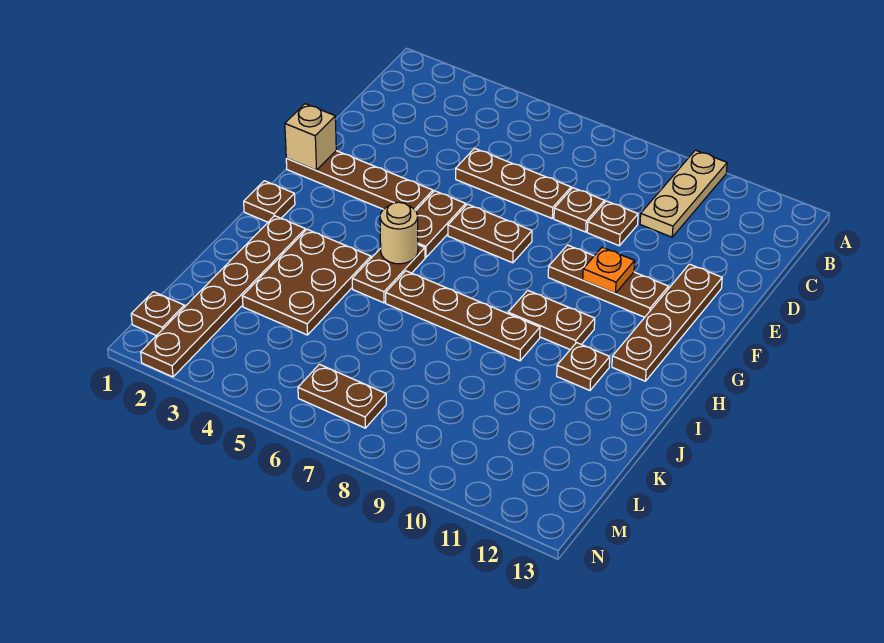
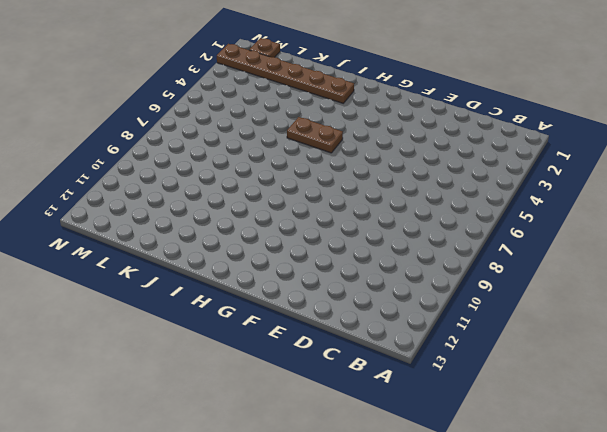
none -> tan 1x3 plate [640,150,727,237]
none -> brown 1x3 plate [456,148,571,218]
none -> brown 1x1 plate [554,188,604,232]

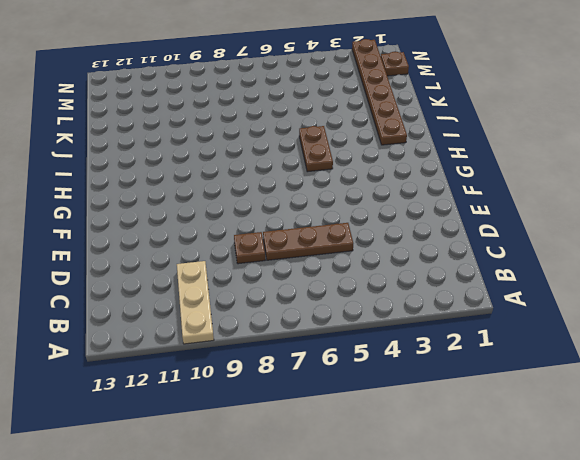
none -> brown 1x1 plate [587,201,638,246]
none -> brown 1x4 plate [612,264,722,381]
none -> brown 1x4 plate [286,151,433,211]

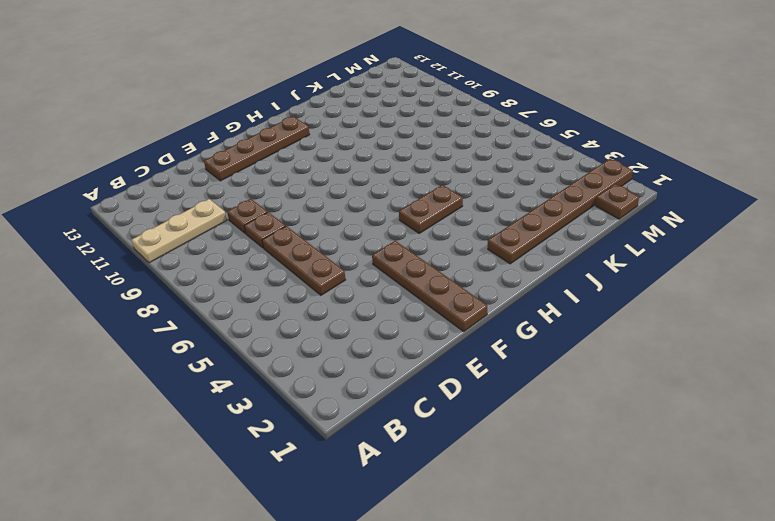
none -> brown 1x2 plate [416,191,466,257]
none -> brown 1x2 plate [448,204,532,263]
none -> brown 1x3 plate [548,245,669,317]

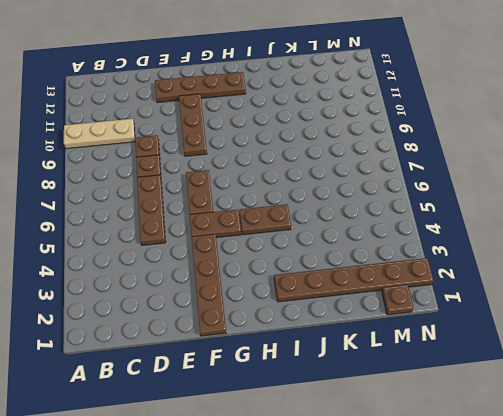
none -> brown 1x1 plate [244,181,295,222]
none -> brown 1x2 plate [508,290,595,349]
none -> brown 2x3 plate [242,229,371,335]

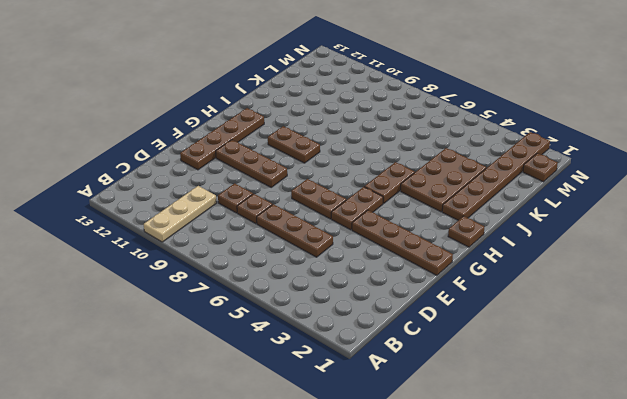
none -> brown 1x4 plate [386,271,540,361]
none -> brown 1x1 plate [557,343,610,390]
none -> brown 1x2 plate [298,364,386,428]

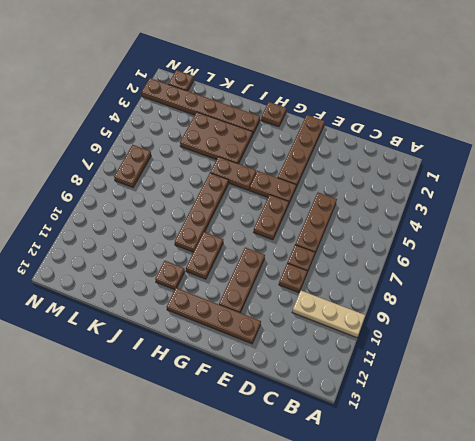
none -> tan 1x1 brick [285,104,336,170]
none -> orange 1x1 plate [583,247,635,293]
none -> tan 1x1 round brick [380,202,418,264]

